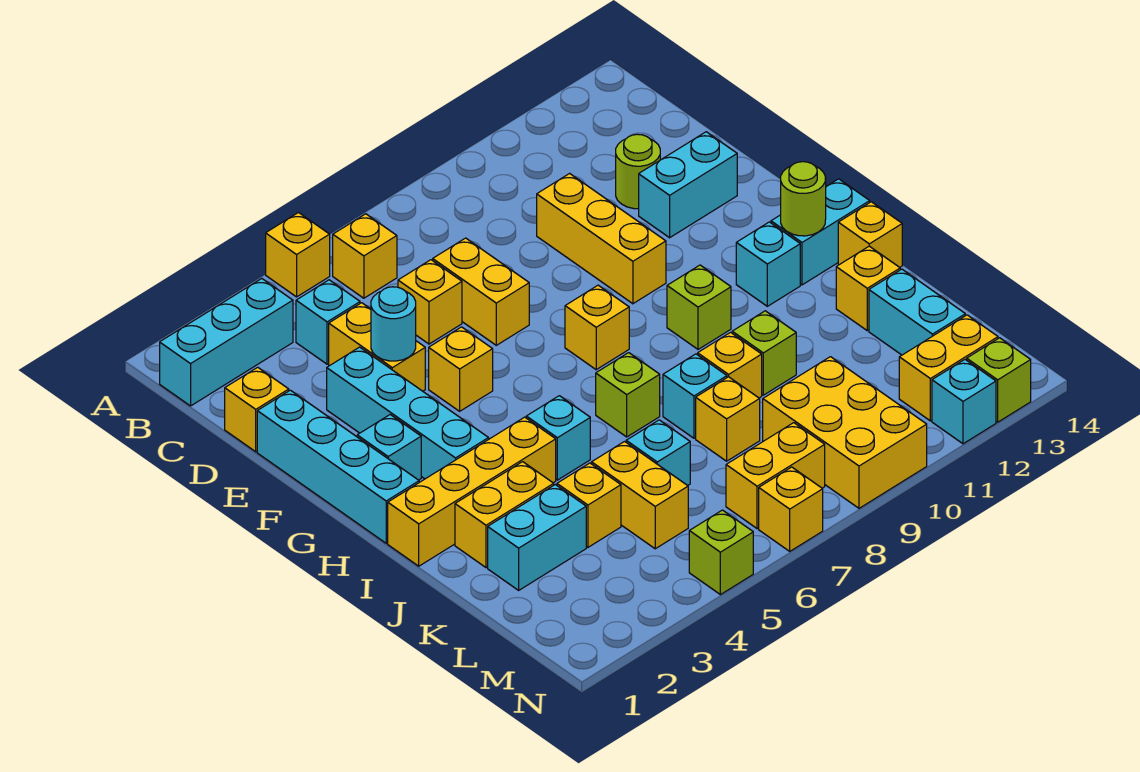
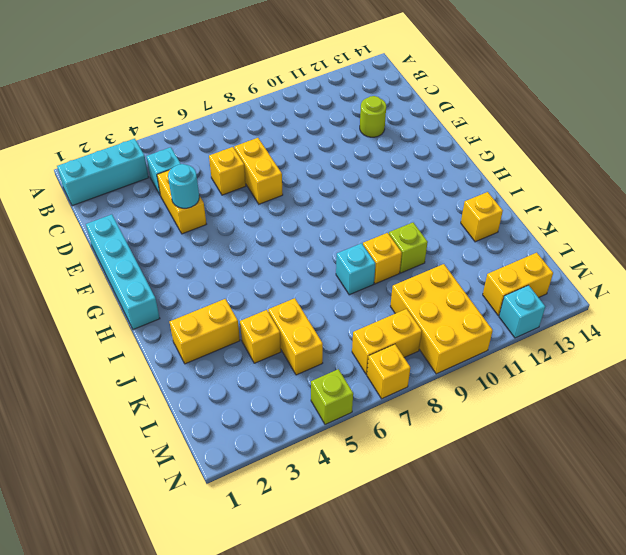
none -> yellow 1x1 brick [266,213,330,297]
none -> yellow 1x1 brick [333,214,397,298]
none -> yellow 1x1 brick [225,367,289,452]
none -> yellow 1x3 brick [537,173,666,304]

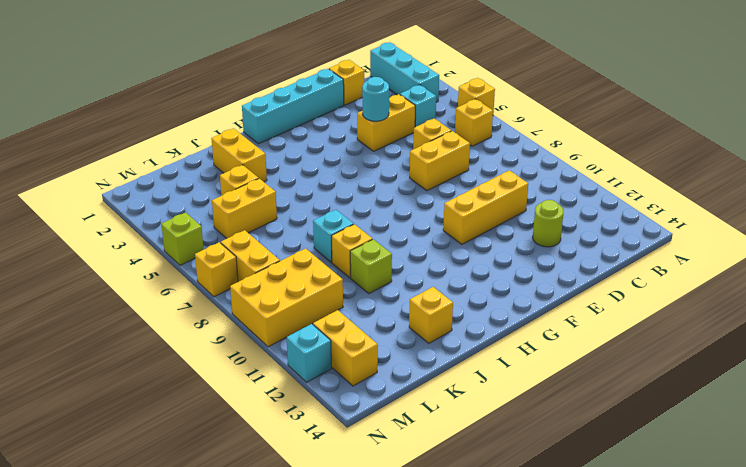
none -> cyan 1x4 brick [327,347,489,479]
none -> cyan 1x2 brick [639,132,737,238]
none -> yellow 1x1 brick [429,327,493,411]
none -> cyan 1x1 brick [357,415,421,480]

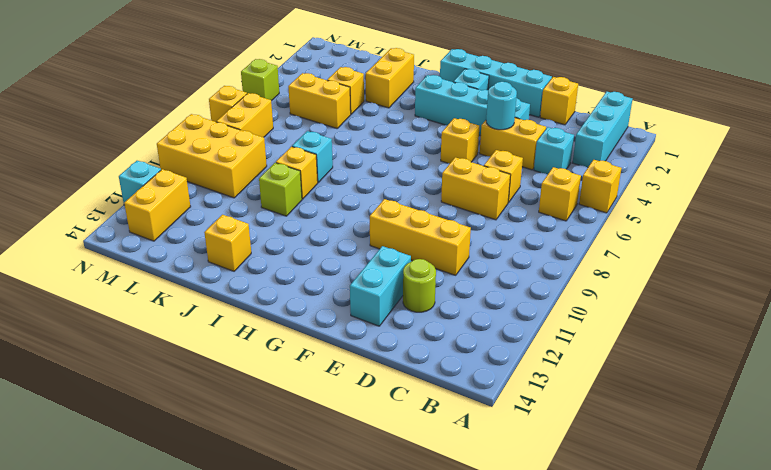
none -> yellow 1x1 brick [565,285,629,370]
none -> lime 1x1 brick [667,265,731,349]
none -> cyan 1x1 brick [736,222,800,306]
none -> cyan 1x2 brick [771,179,870,285]

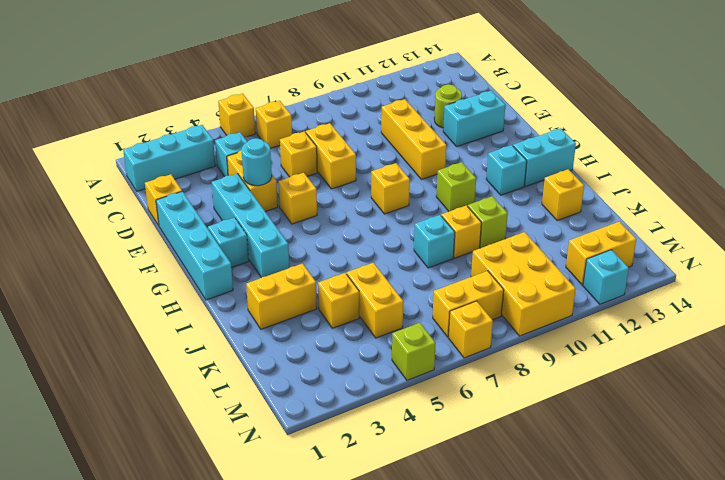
none -> yellow 1x4 brick [388,417,556,566]
none -> cyan 1x1 brick [526,396,590,480]
none -> lime 1x1 brick [596,353,660,437]
none -> yellow 1x1 brick [838,202,902,267]

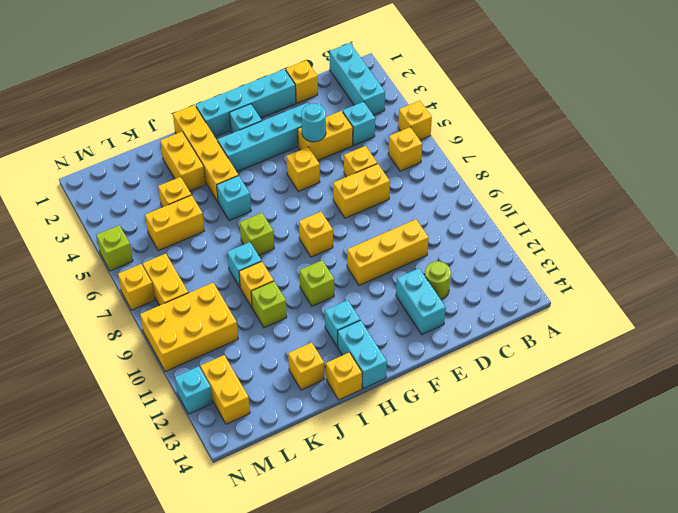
none -> cyan 1x2 brick [488,485,586,590]
none -> cyan 1x1 brick [626,420,690,486]
none -> yellow 1x1 brick [696,377,760,461]
none -> cyan 1x2 brick [869,269,965,355]

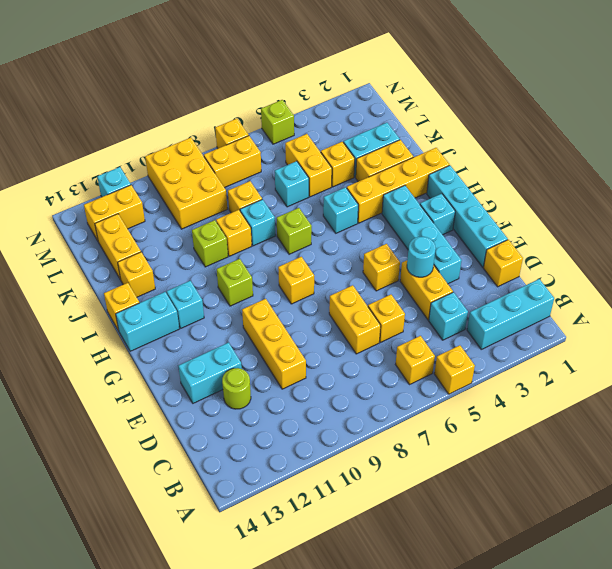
yellow 1x2 brick [95,214,141,280] -> cyan 1x2 brick [869,269,965,355]
none -> lime 1x1 brick [967,338,1031,422]
none -> lime 1x1 round brick [781,162,826,236]

